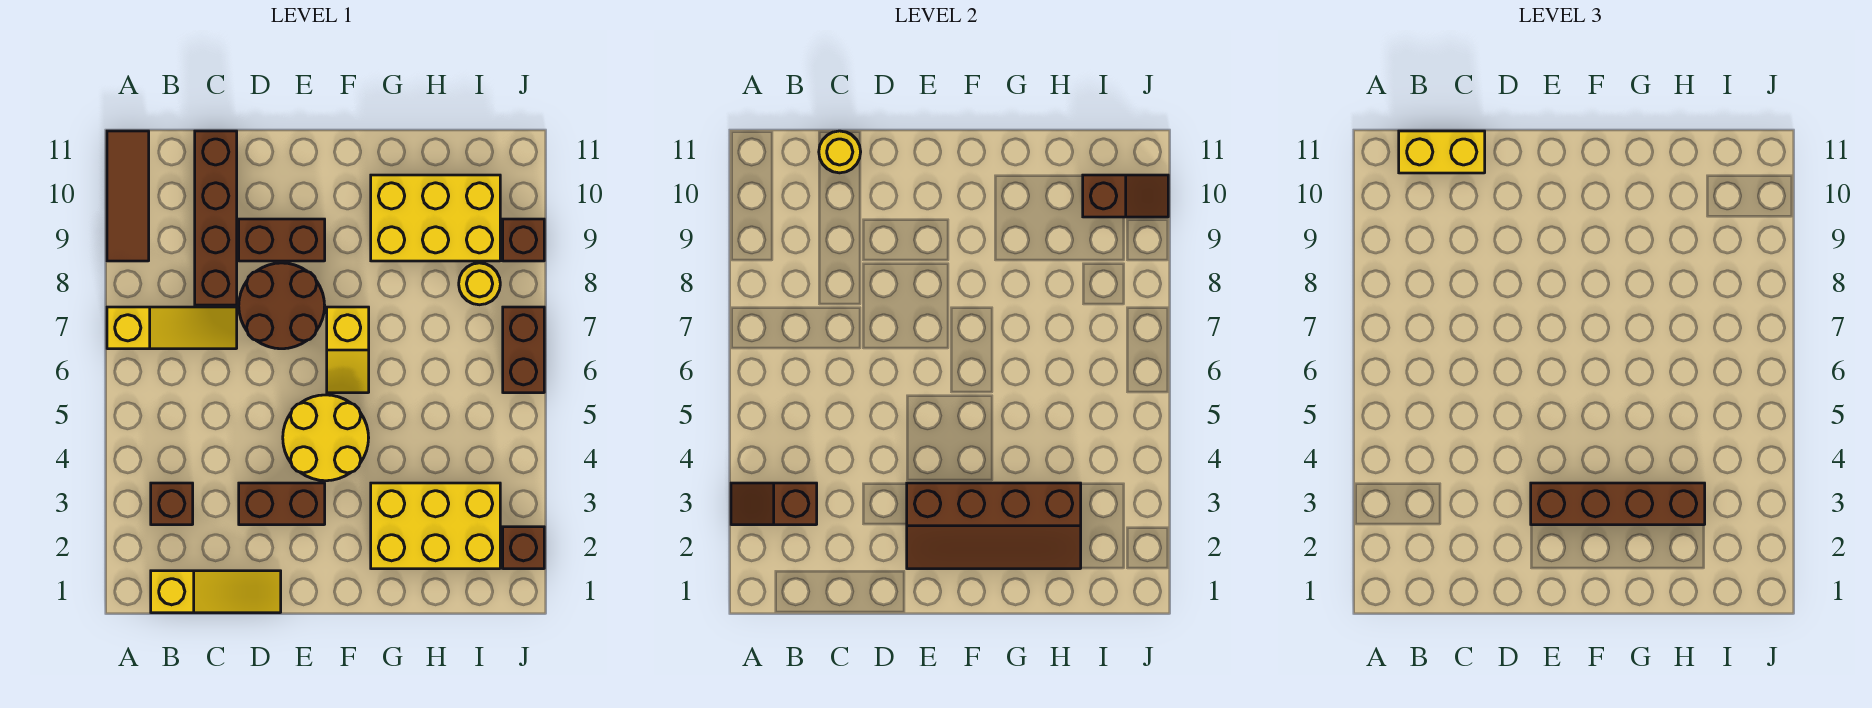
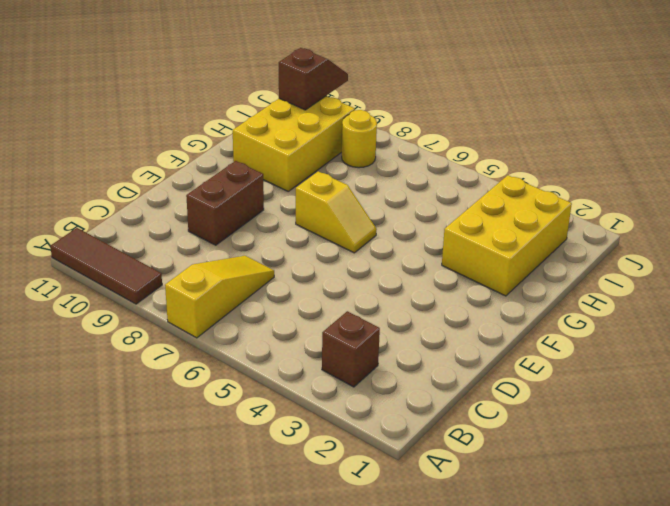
none -> yellow 1x3 slope [151,571,281,613]
none -> brown 1x4 brick [195,131,237,305]
none -> brown 1x2 brick [239,483,325,525]

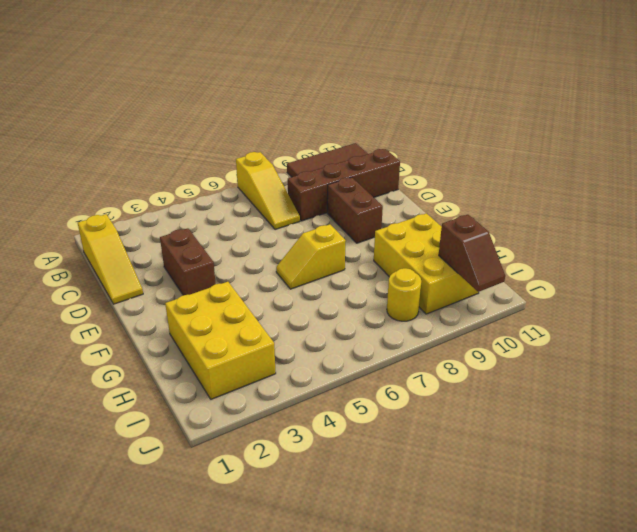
none -> brown 1x1 brick [151,483,193,525]
none -> brown 2x2 round brick [239,263,325,349]
none -> yellow 2x2 round brick [283,395,369,481]

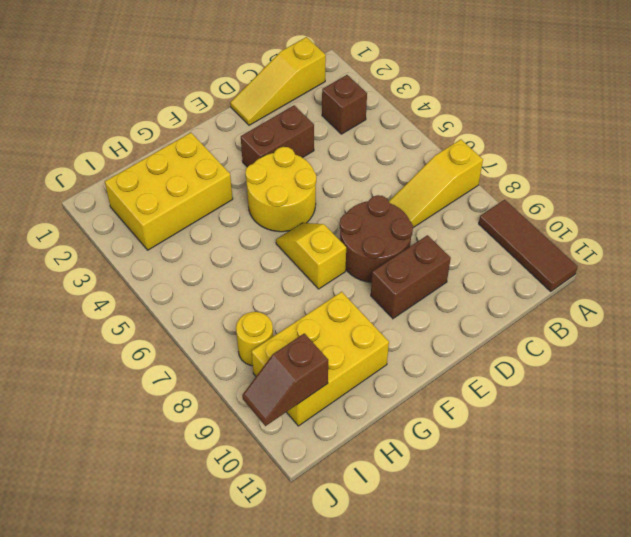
none -> brown 1x4 brick [195,131,237,305]
none -> brown 1x1 brick [503,527,544,569]
none -> brown 1x2 brick [503,307,544,393]

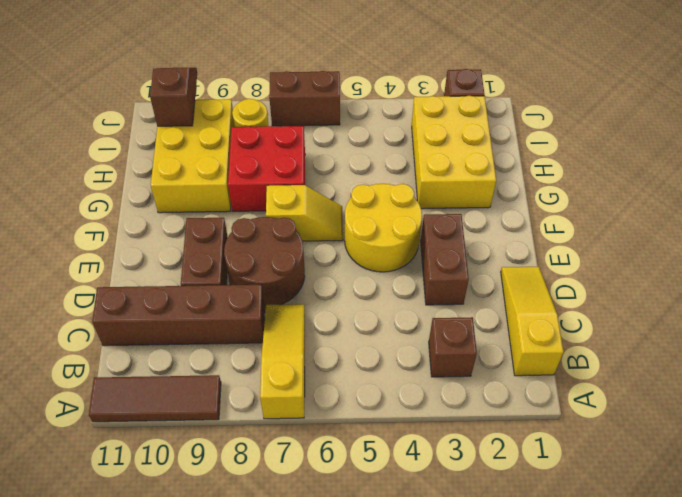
red 2x2 brick [228,126,305,211] -> none
none -> brown 1x1 brick [503,219,544,261]
none -> brown 1x2 slope [731,483,817,525]
none -> yellow 1x1 round brick [819,131,861,173]

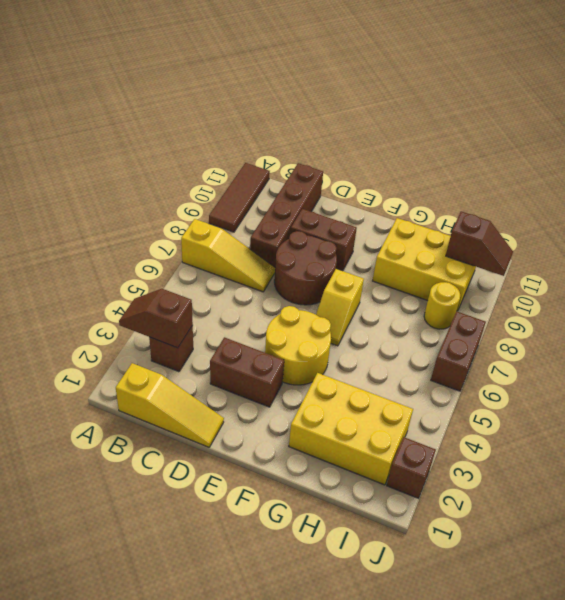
none -> brown 1x1 brick [503,219,544,261]
none -> yellow 1x1 round brick [819,131,861,173]
none -> brown 2x4 slope [907,483,1081,569]

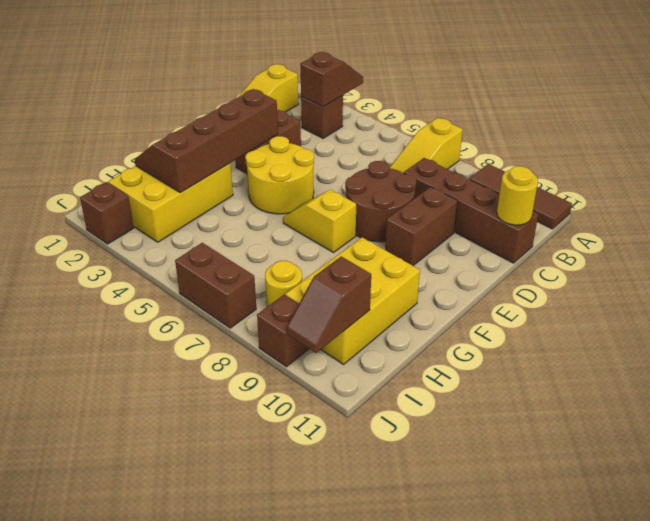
none -> yellow 1x2 brick [1399,131,1485,173]
none -> brown 1x4 brick [1531,483,1705,525]

